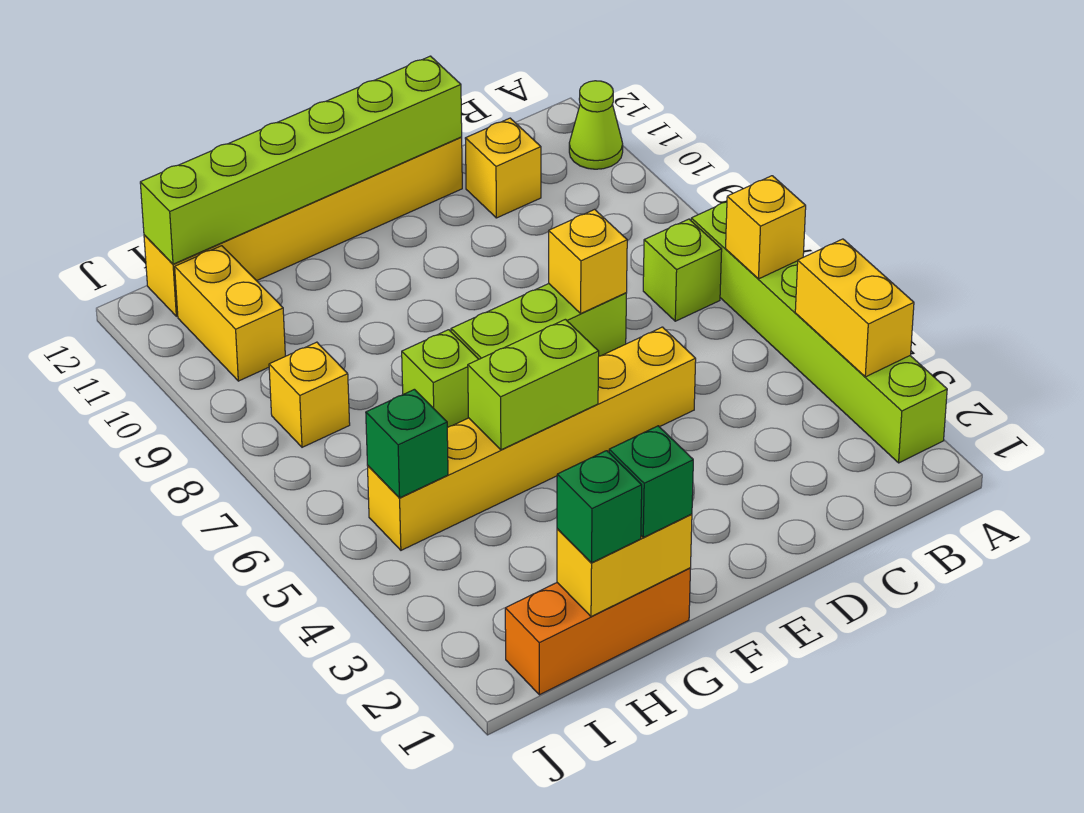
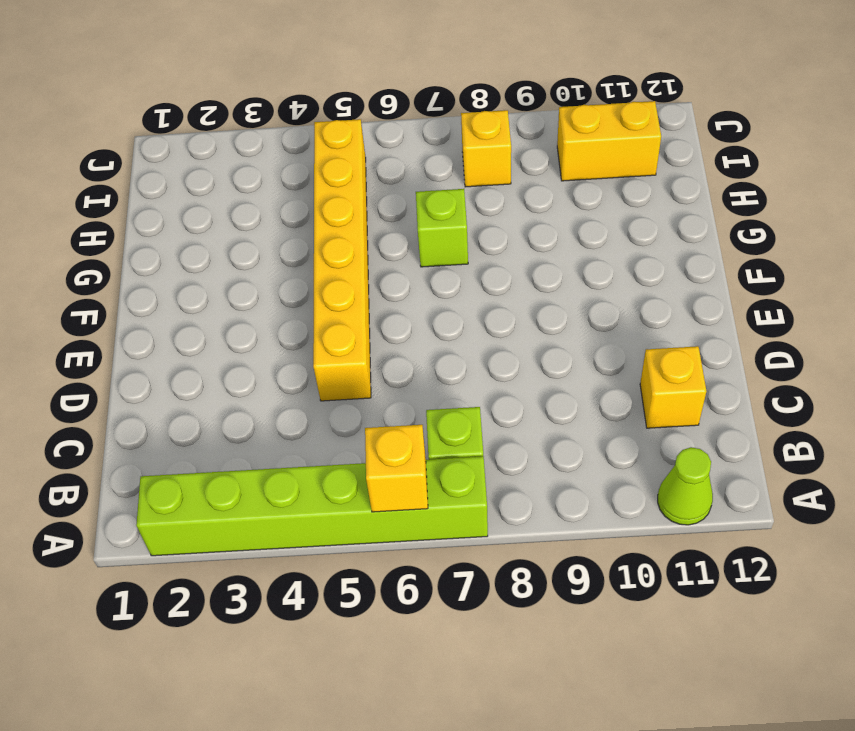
none -> lime 1x3 brick [451,284,626,359]
none -> yellow 1x6 brick [144,137,462,316]
none -> orange 1x3 brick [505,568,691,695]

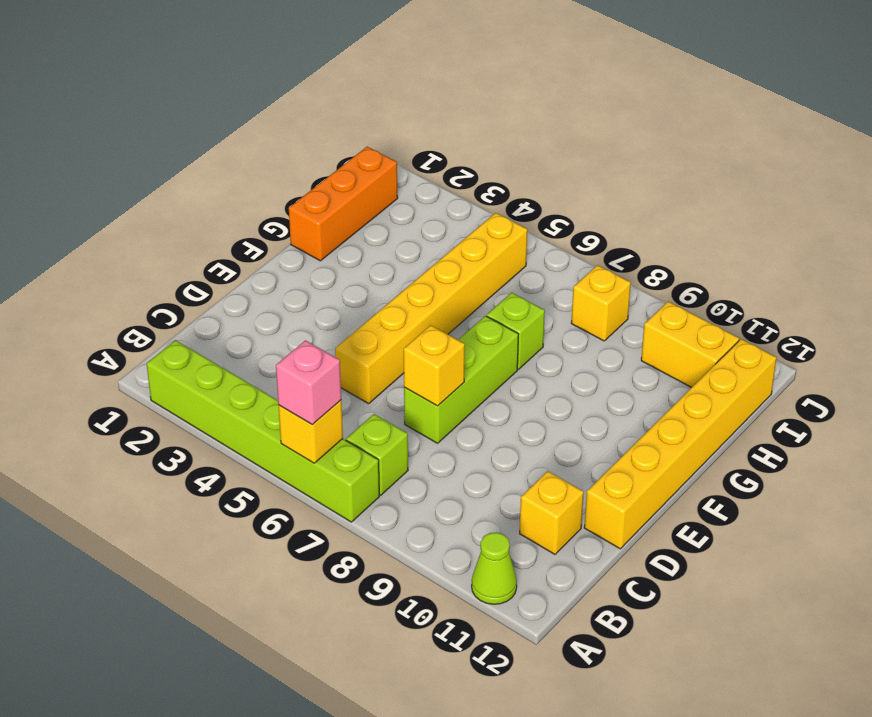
pink 1x1 brick [276,341,341,425] -> none
none -> yellow 1x2 brick [795,239,914,377]
none -> lime 1x6 brick [140,56,462,264]
none -> lime 1x2 brick [468,319,599,450]

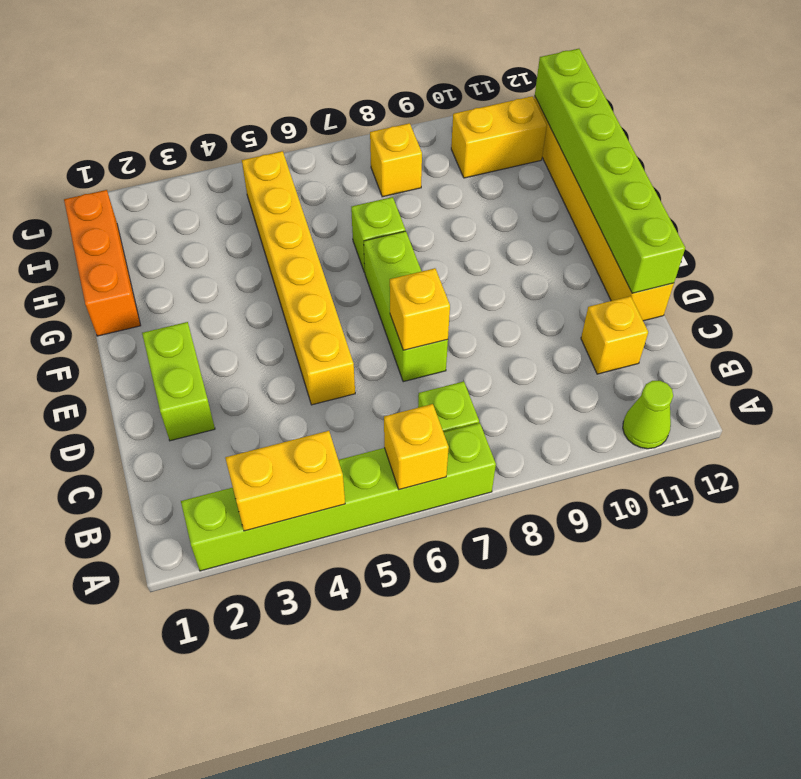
lime 1x2 brick [142,322,215,441] -> lime 1x2 brick moved to [468,319,599,450]
none -> yellow 1x2 brick [557,514,692,617]
none -> green 1x1 brick [366,389,448,498]
none -> green 1x1 brick [609,426,693,537]

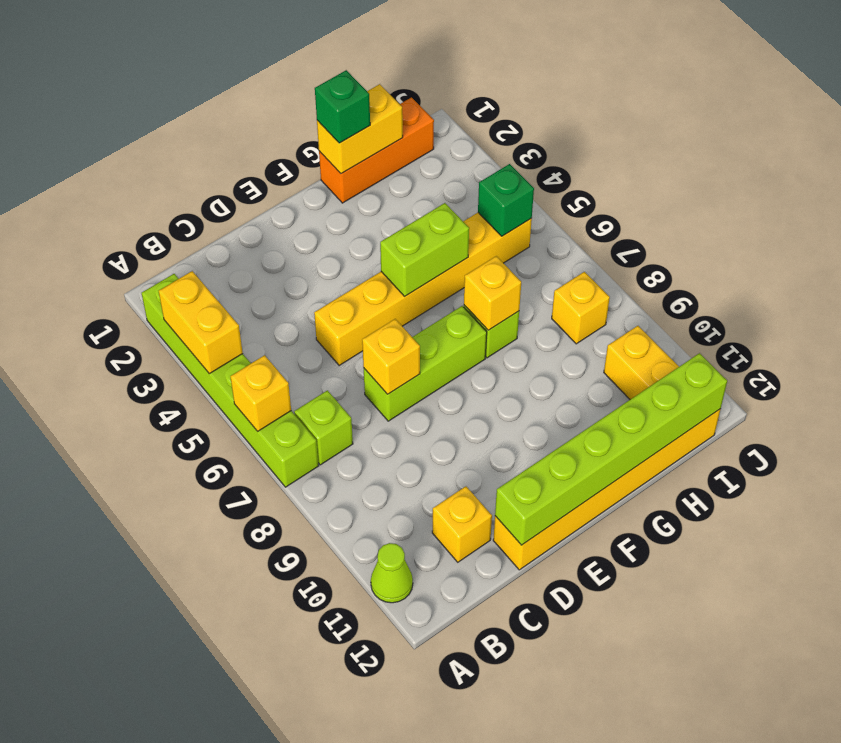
yellow 1x1 brick [464,256,521,330] -> none
none -> green 1x1 brick [557,451,642,563]

